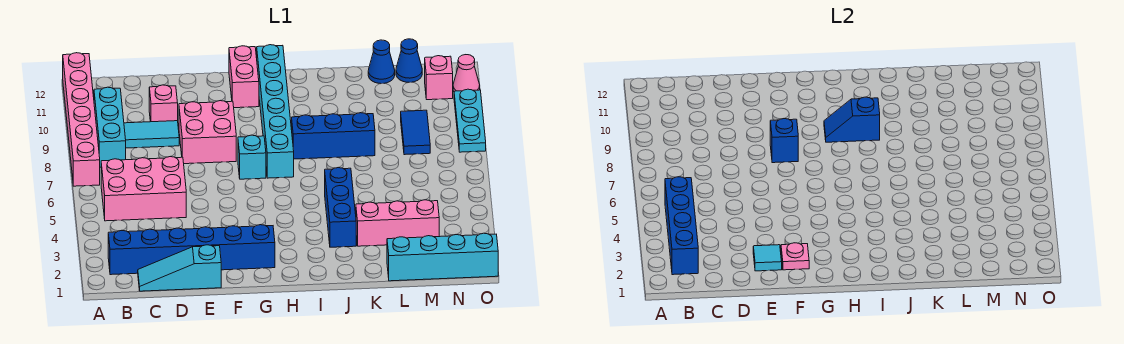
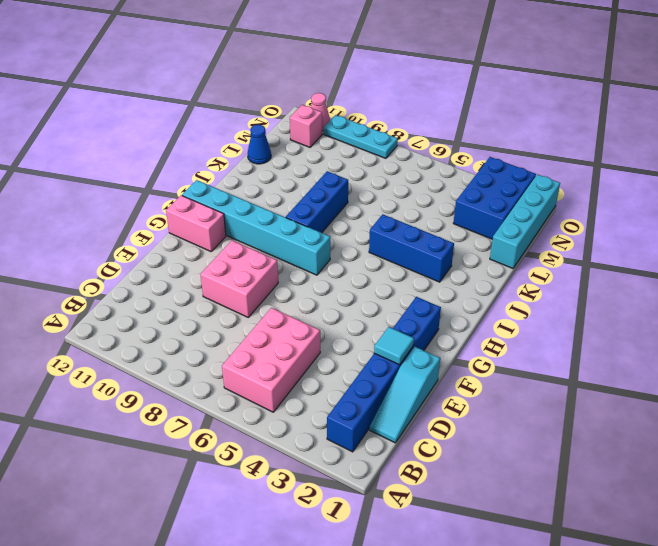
blue 2x3 brick [453,157,536,239] -> pink 1x3 brick [356,200,439,246]
none -> pink 1x6 brick [63,53,100,186]
none -> cyan 1x3 brick [94,87,126,167]
none -> cyan 1x2 tile [124,121,179,148]

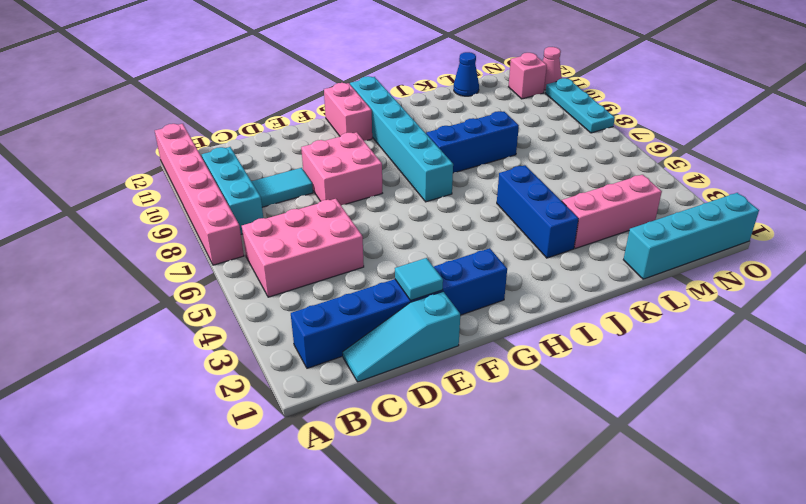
none -> pink 1x1 brick [149,85,178,122]
none -> cyan 1x1 brick [238,135,266,179]
none -> blue 1x2 tile [401,110,430,155]

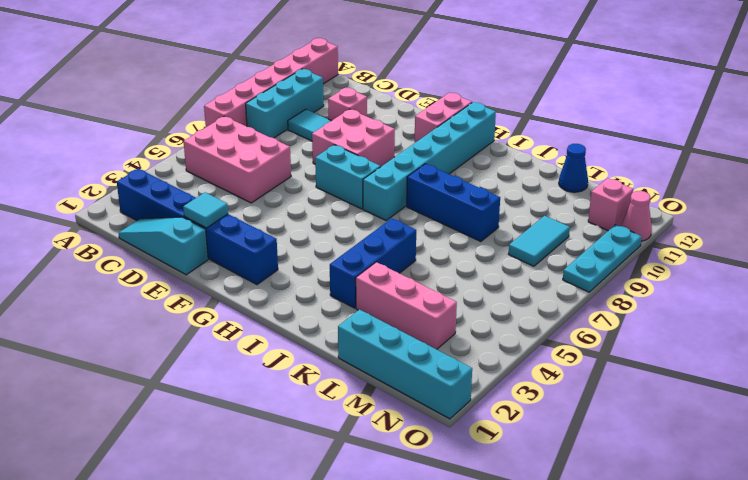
cyan 1x2 brick [315,145,381,209] -> cyan 1x1 brick [238,135,266,179]
cyan 1x2 tile [509,216,570,266] -> blue 1x2 tile [401,110,430,155]
none -> blue 1x1 cone [396,39,422,82]
none -> blue 1x4 brick [665,177,698,275]
none -> pink 1x1 plate [781,243,809,270]

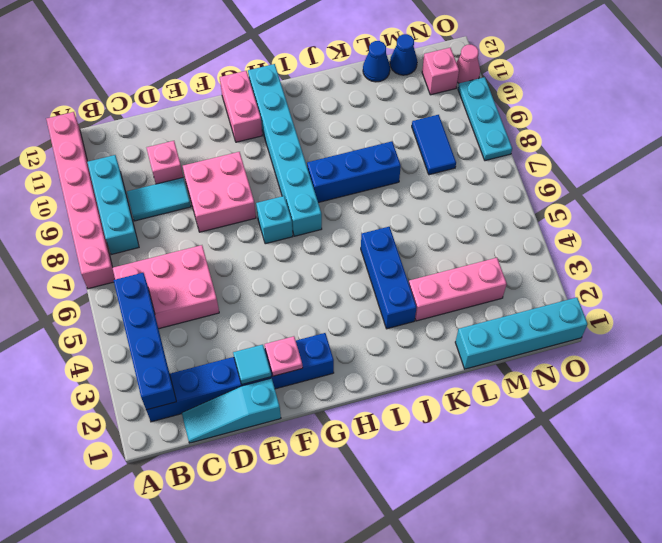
none -> blue 1x1 brick [770,119,798,163]
none -> blue 1x2 slope [824,97,880,142]

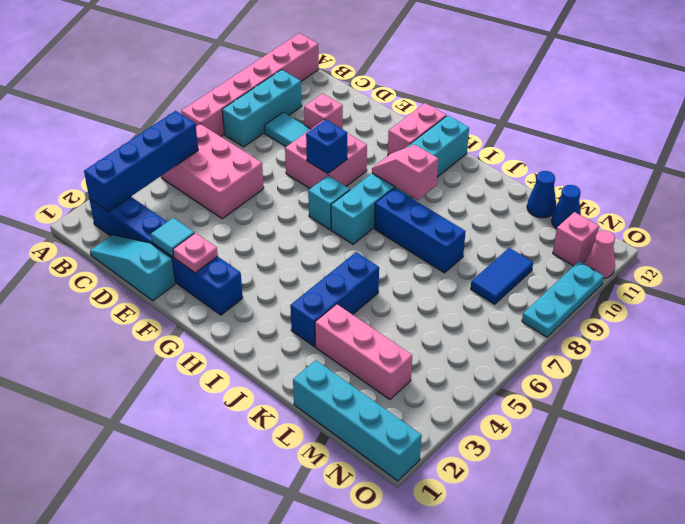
pink 1x2 slope [372,145,438,200] -> blue 1x2 slope [824,97,880,142]

